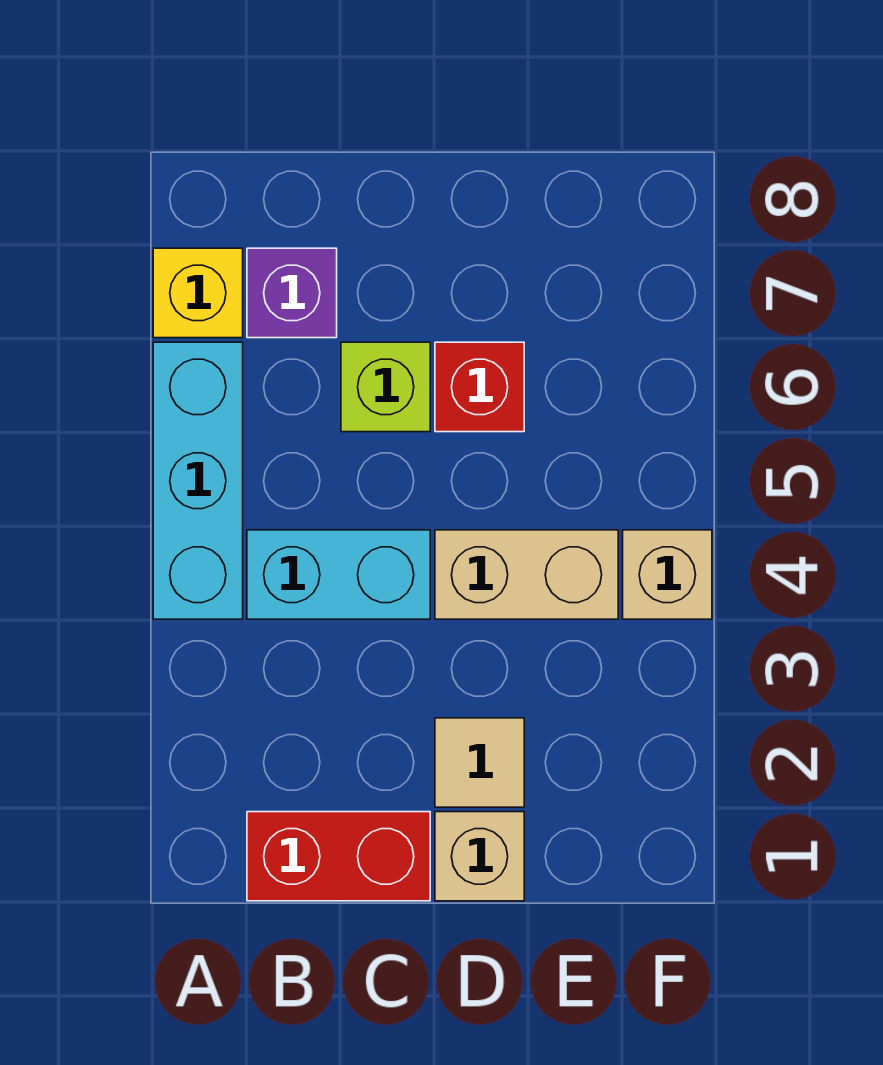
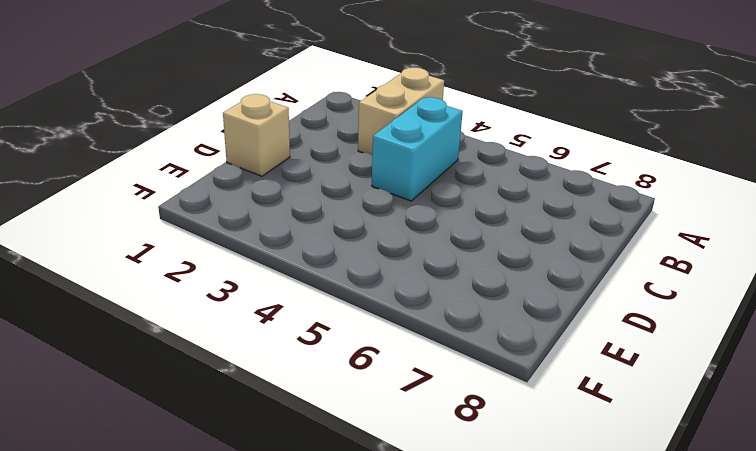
tan 1x2 brick [358,68,444,154] -> tan 1x2 brick moved to [435,530,618,619]
none -> cyan 1x3 brick [153,342,243,619]
none -> yellow 1x1 brick [153,248,243,338]

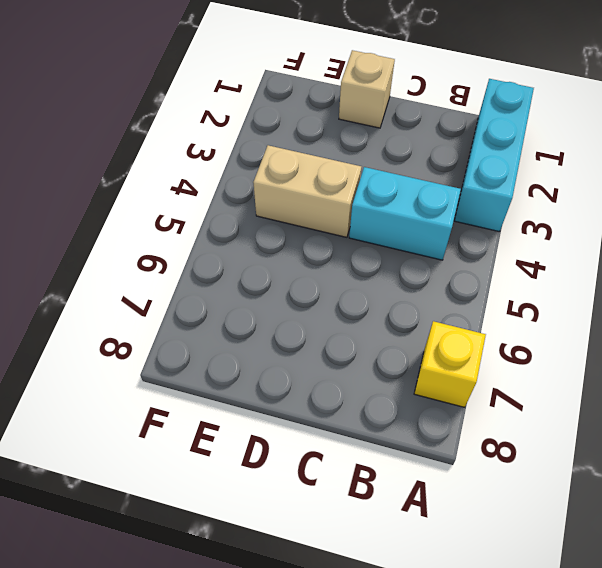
cyan 1x3 brick [454,79,534,232] -> cyan 1x3 brick moved to [153,342,243,619]
none -> red 1x2 brick [247,812,430,901]
none -> purple 1x1 brick [247,248,337,338]

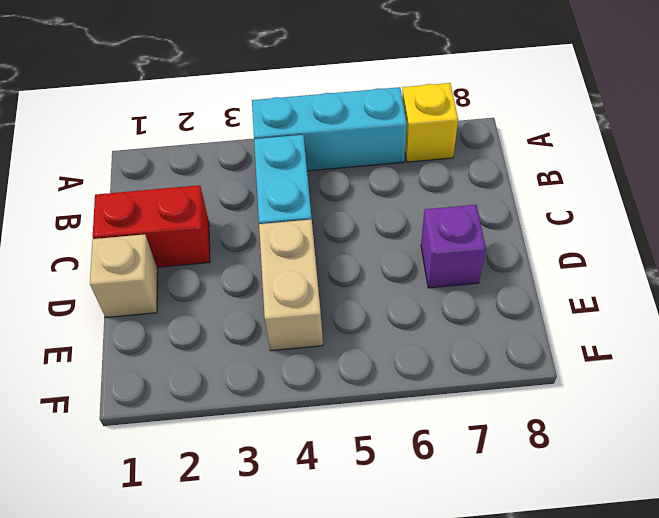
red 1x2 brick [93,185,210,267] -> red 1x2 brick turned to [247,812,430,901]
purple 1x1 brick [421,205,486,288] -> purple 1x1 brick moved to [247,248,337,338]
none -> lime 1x1 brick [341,342,430,432]
none -> tan 1x1 tile [435,718,524,807]

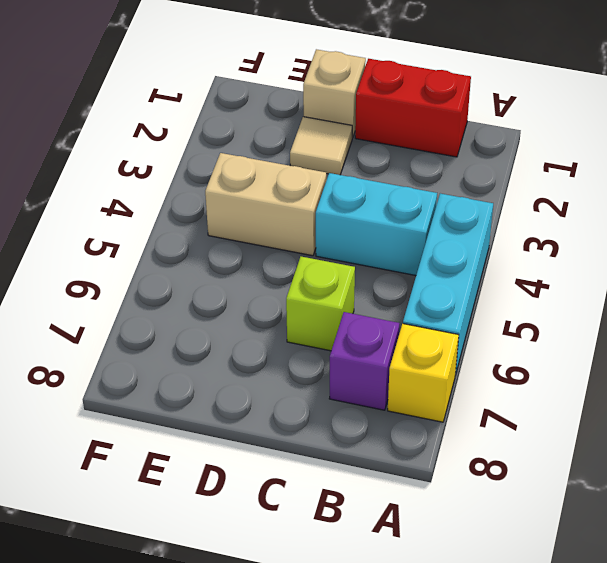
none -> red 1x1 brick [435,342,524,432]
none -> tan 1x1 brick [623,530,712,619]

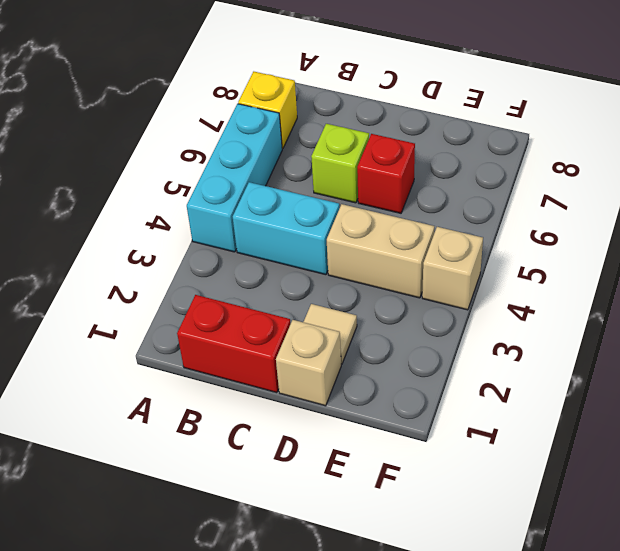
none -> purple 1x1 brick [247,248,337,338]

